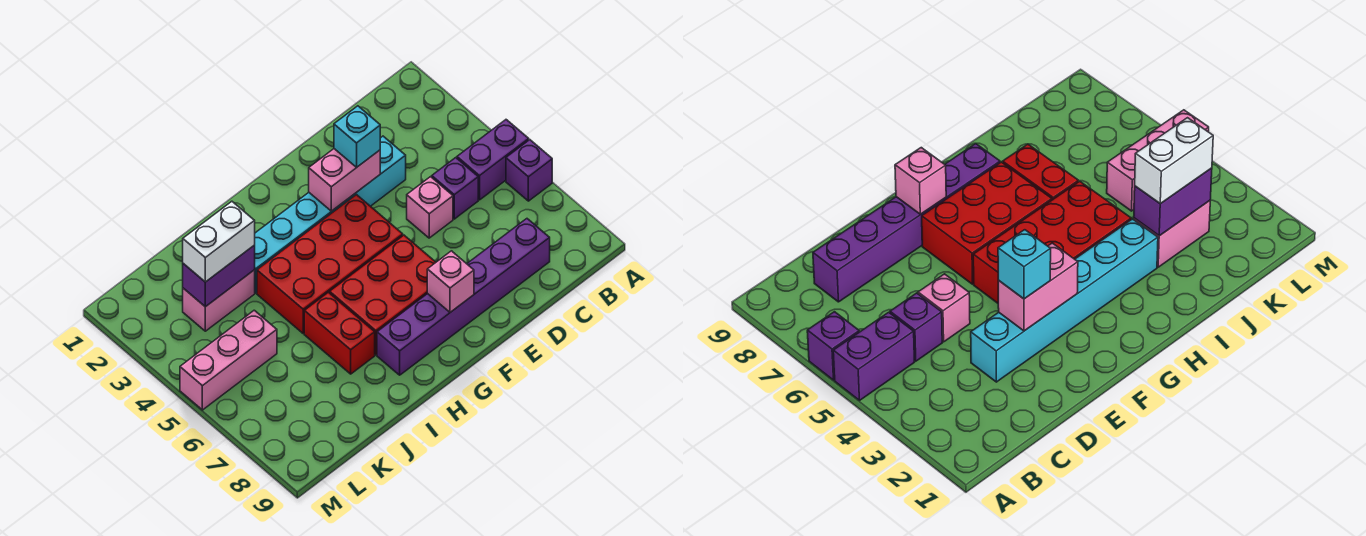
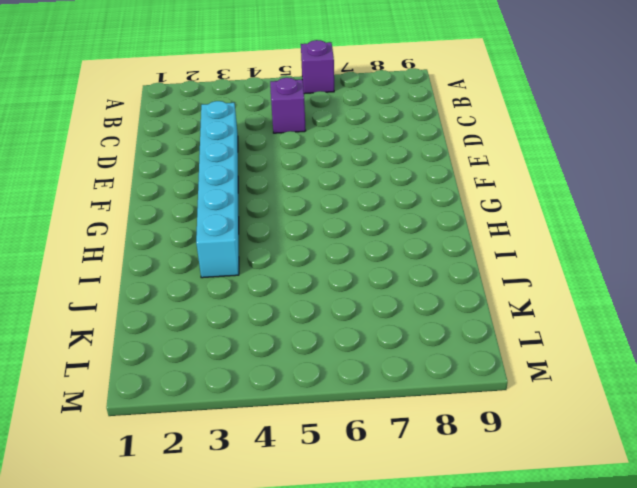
none -> purple 1x2 brick [457,120,529,200]
none -> purple 1x6 brick [377,219,550,375]
none -> pink 1x1 brick [407,177,453,238]

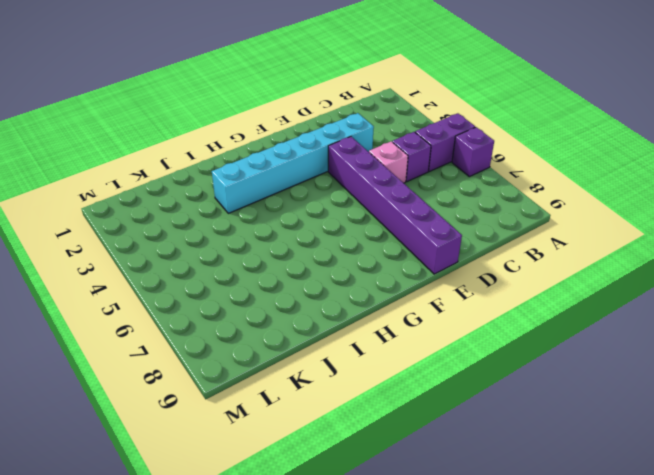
purple 1x6 brick [328,137,462,274] -> purple 1x6 brick turned to [377,219,550,375]
none -> red 2x4 brick [257,195,403,333]
none -> red 2x3 brick [330,235,436,355]
none -> red 1x2 brick [304,292,375,374]

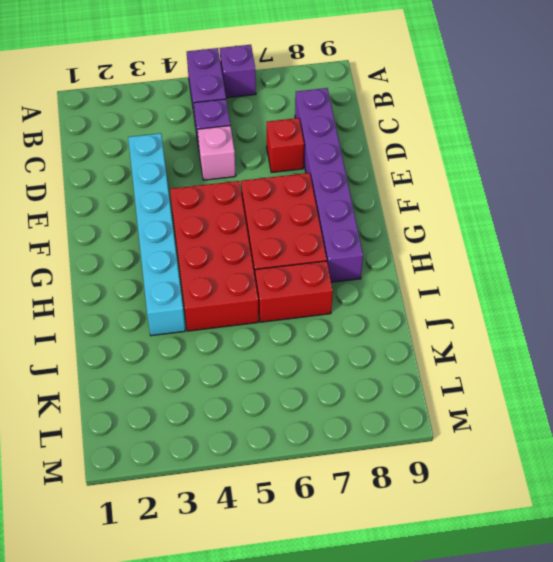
red 1x1 brick [267,118,304,173] -> none
none -> pink 1x2 brick [183,270,255,331]
none -> pink 1x3 brick [180,310,277,410]
none -> pink 1x2 brick [309,149,380,211]

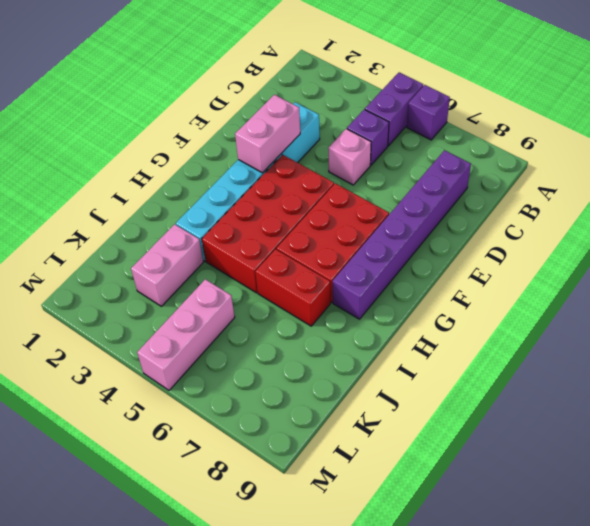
none -> pink 1x1 brick [427,251,474,312]
none -> purple 1x2 brick [183,245,255,307]
none -> cyan 1x1 brick [334,106,380,167]

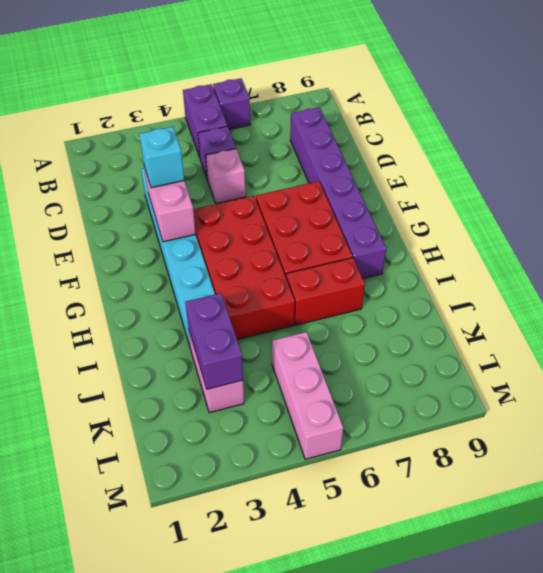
none -> pink 1x1 brick [427,251,474,312]
none -> white 1x2 brick [183,201,255,282]

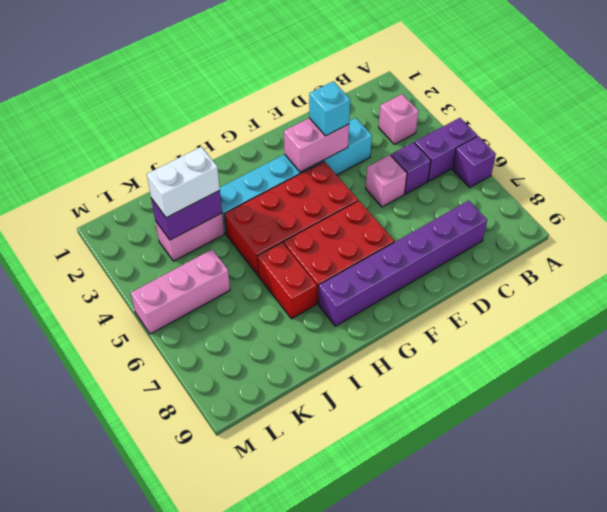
pink 1x1 brick [379,94,419,144] -> pink 1x1 brick moved to [427,251,474,312]

